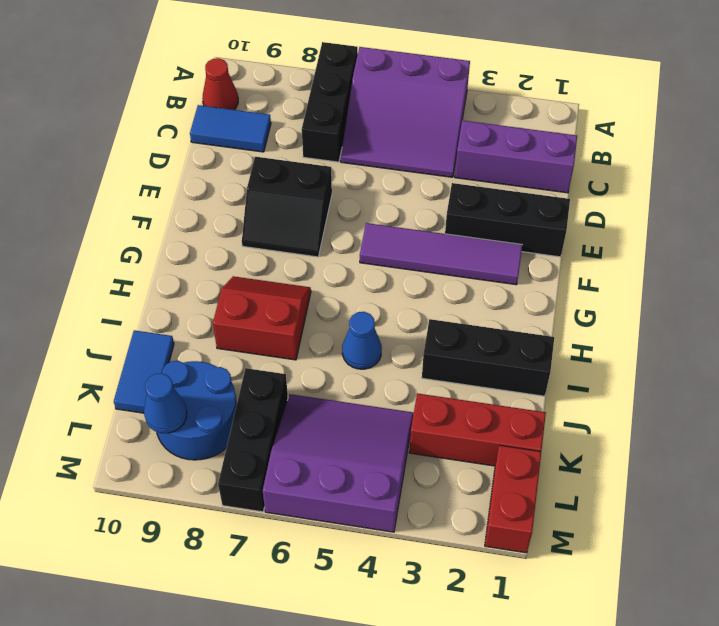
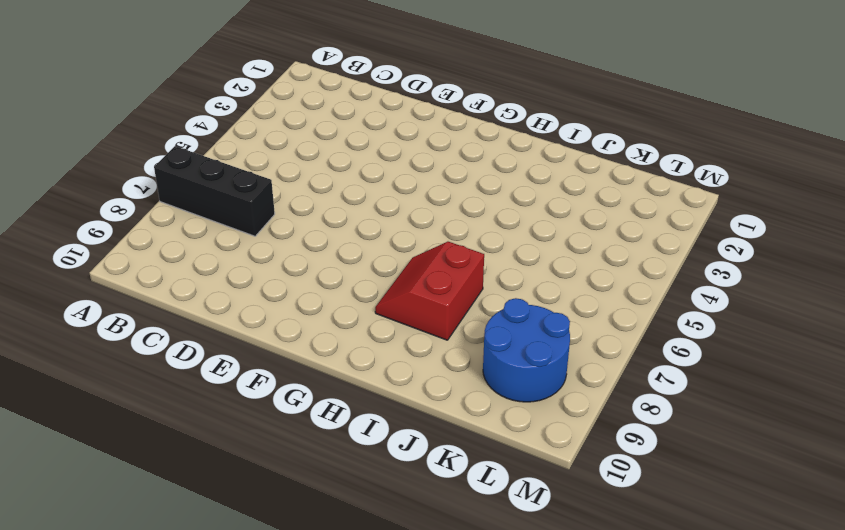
none -> purple 3x3 slope [341,47,470,177]
none -> red 1x1 cone [202,58,238,110]
none -> purple 1x3 brick [455,120,577,193]

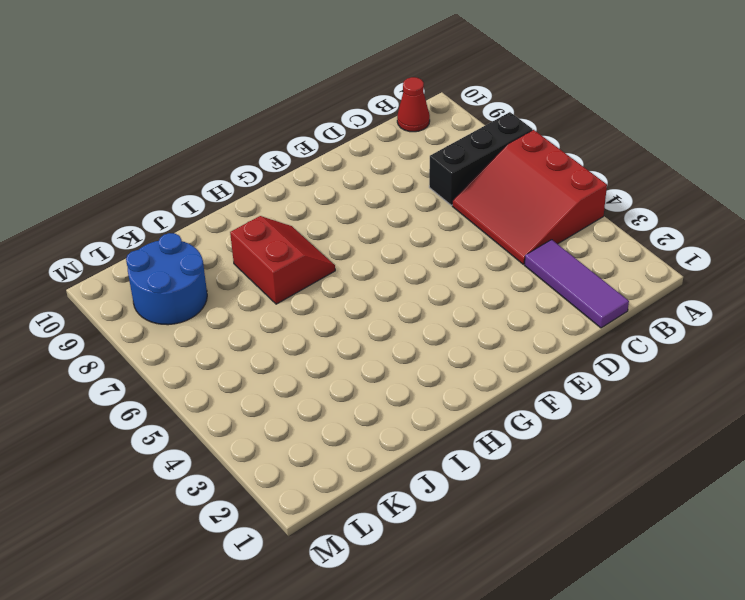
red 3x3 slope [452,130,607,264] -> purple 3x3 slope [341,47,470,177]
purple 1x3 tile [525,240,629,328] -> purple 1x3 brick [455,120,577,193]
none -> blue 1x2 tile [190,105,271,152]
none -> black 1x3 brick [445,183,570,257]
none -> black 2x2 slope [242,157,332,257]

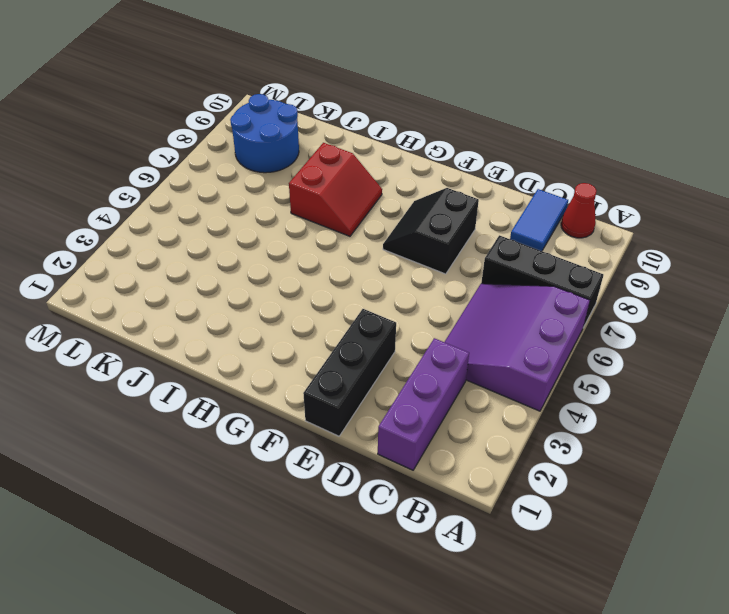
none -> purple 1x4 tile [360,223,522,285]
none -> black 1x3 brick [422,319,554,396]
none -> blue 1x1 cone [342,312,382,369]

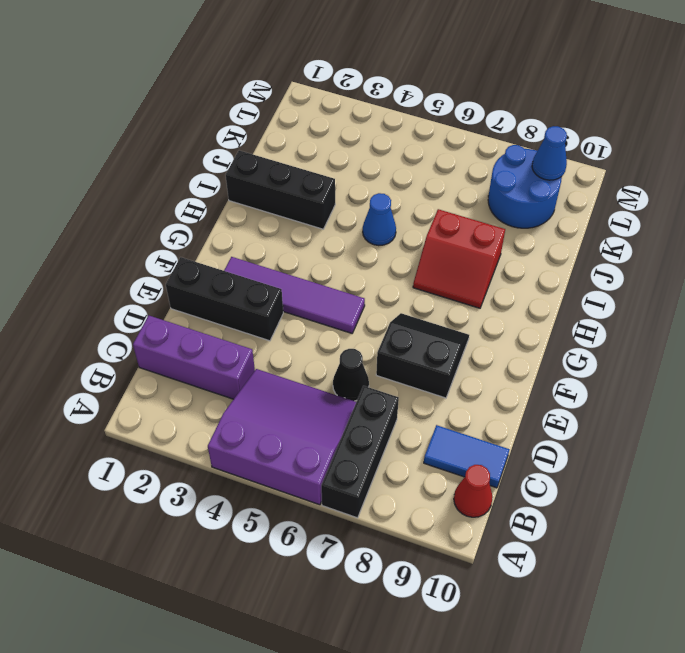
black 1x1 cone [333,349,369,401] -> none
none -> blue 1x2 tile [114,330,174,413]
none -> red 1x3 brick [409,393,546,466]
none -> purple 3x3 slope [263,394,414,532]

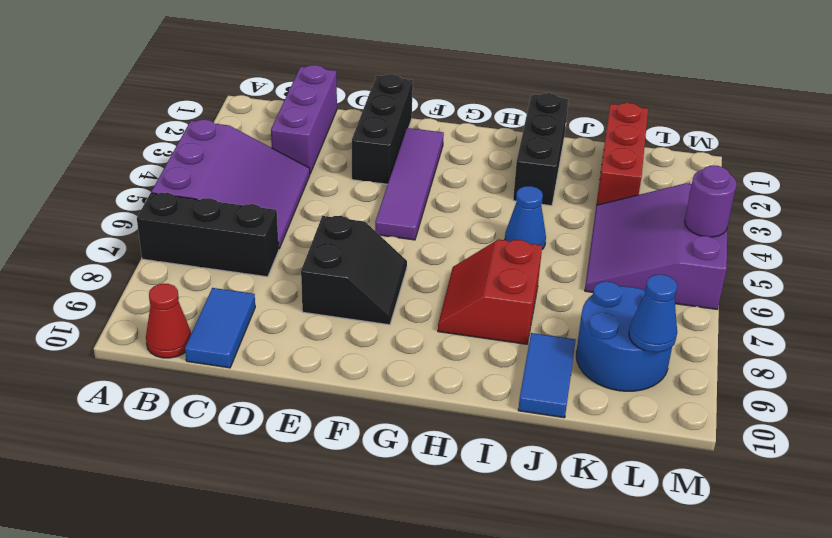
blue 1x2 tile [518,333,576,418] -> blue 1x2 tile turned to [114,330,174,413]
purple 1x1 round brick [685,166,737,237] -> none
none -> black 1x3 brick [218,368,288,512]
none -> red 1x2 brick [485,445,541,553]

